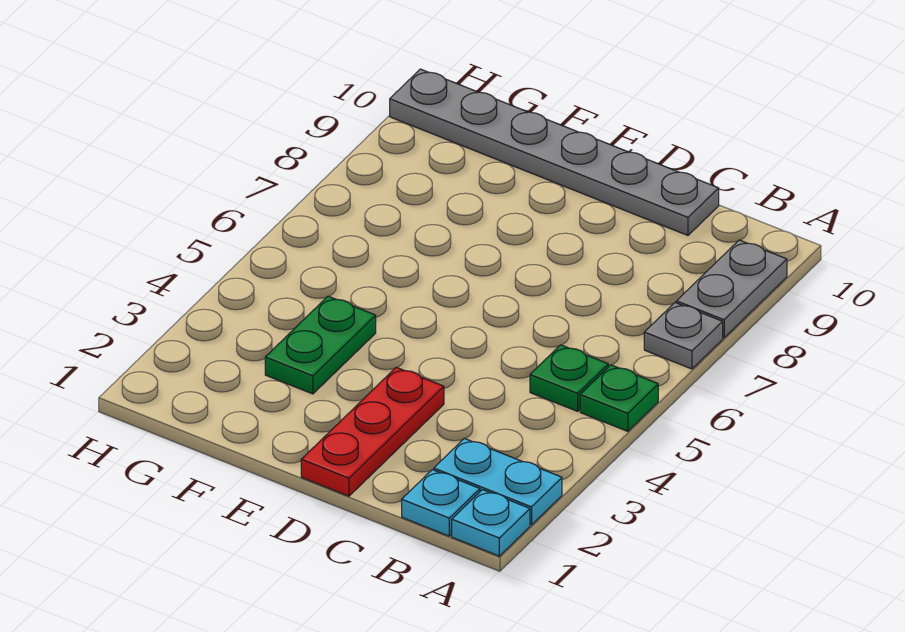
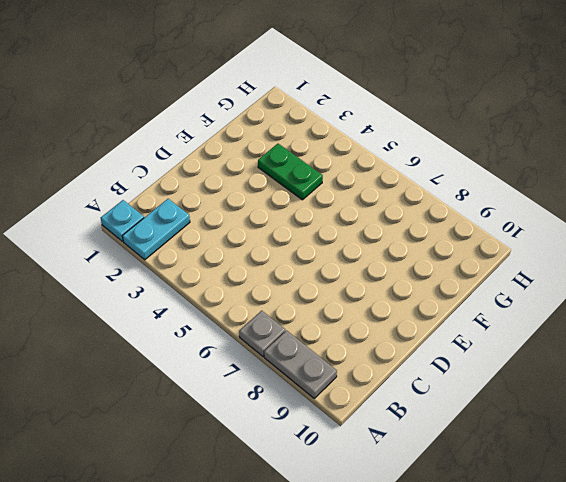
none -> green 1x1 plate [580,365,658,431]
none -> cyan 1x1 plate [402,470,480,536]

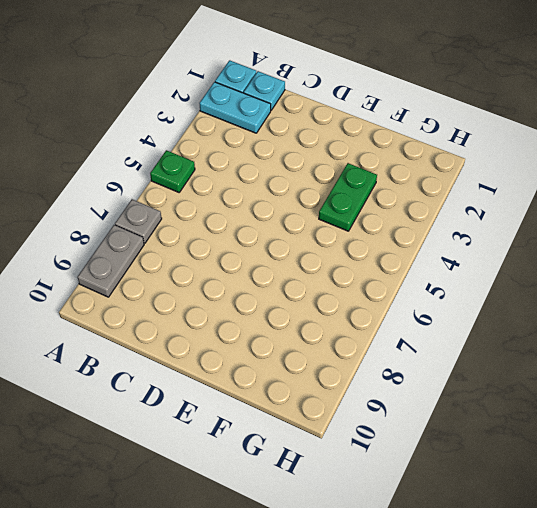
none -> green 1x1 plate [530,345,608,411]
none -> grey 1x6 plate [390,69,719,235]

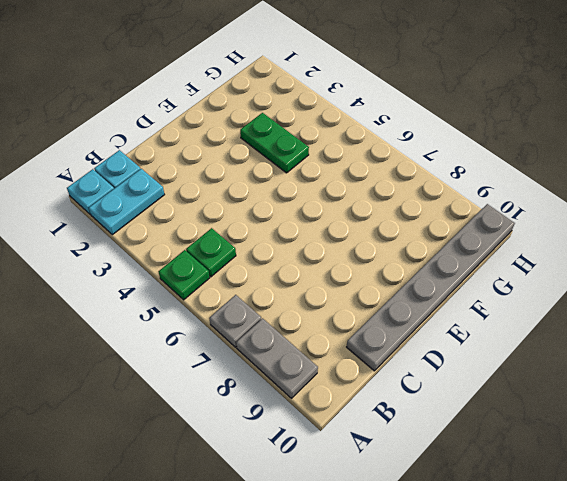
none -> red 1x3 plate [301,367,444,496]

